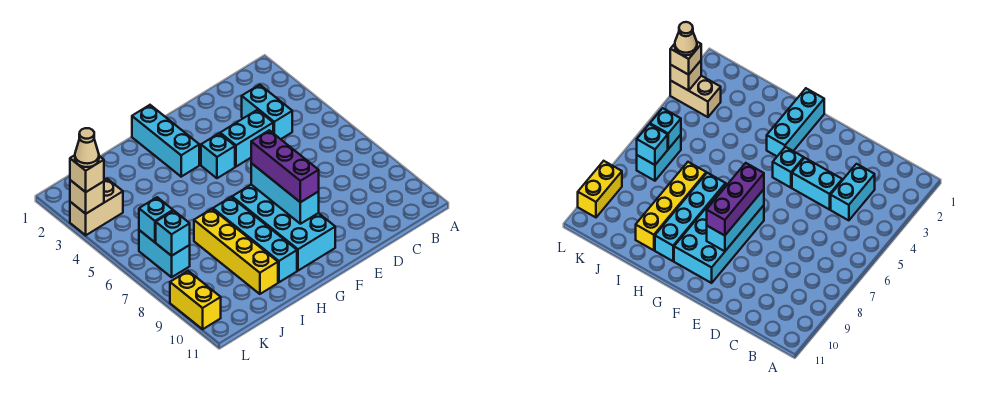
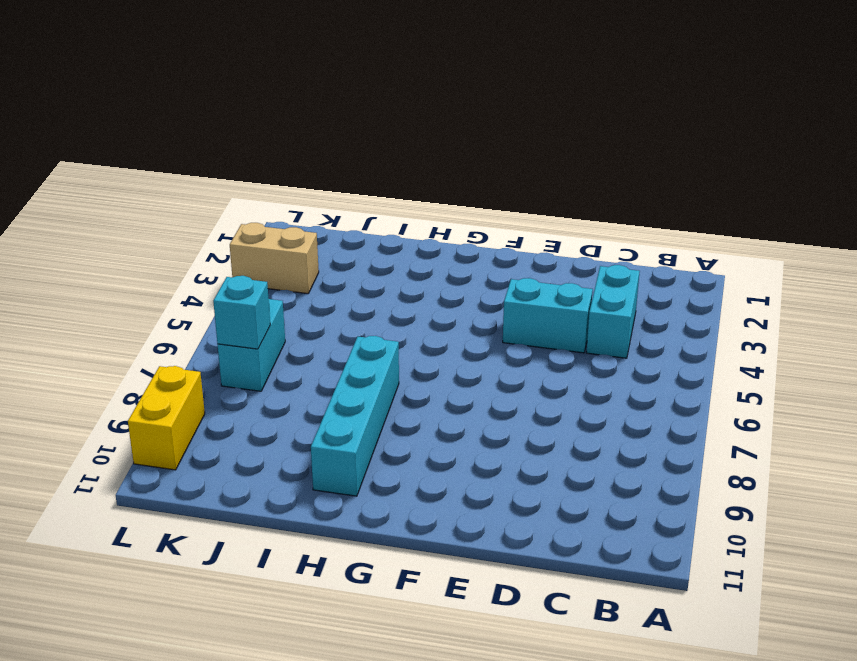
none -> cyan 1x1 brick [201,133,235,178]
none -> cyan 2x4 brick [232,185,335,271]
none -> cyan 1x3 brick [132,105,199,177]

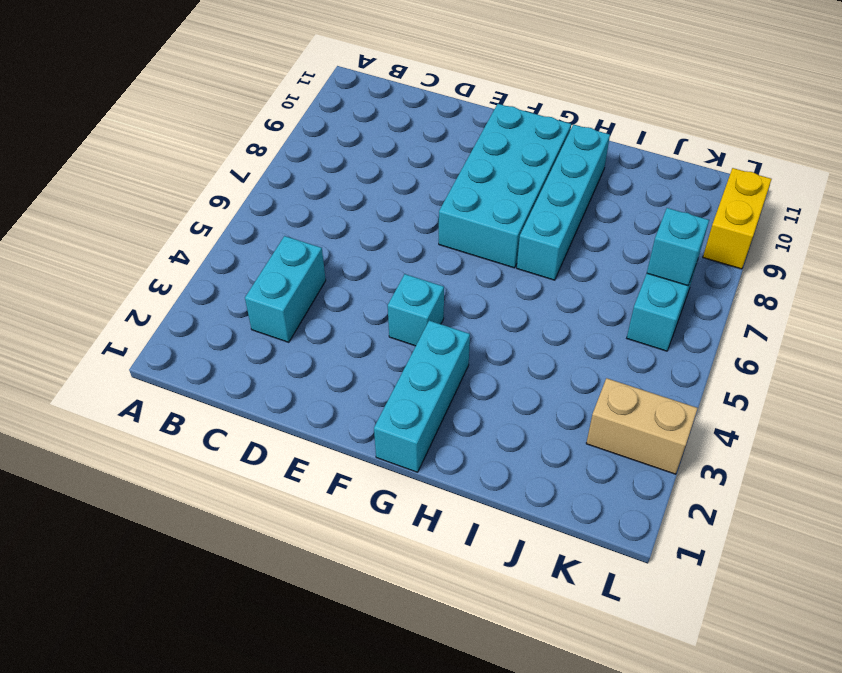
none -> cyan 1x2 brick [220,110,273,167]
none -> yellow 1x4 brick [194,209,278,294]
none -> cyan 1x3 brick [251,163,319,224]

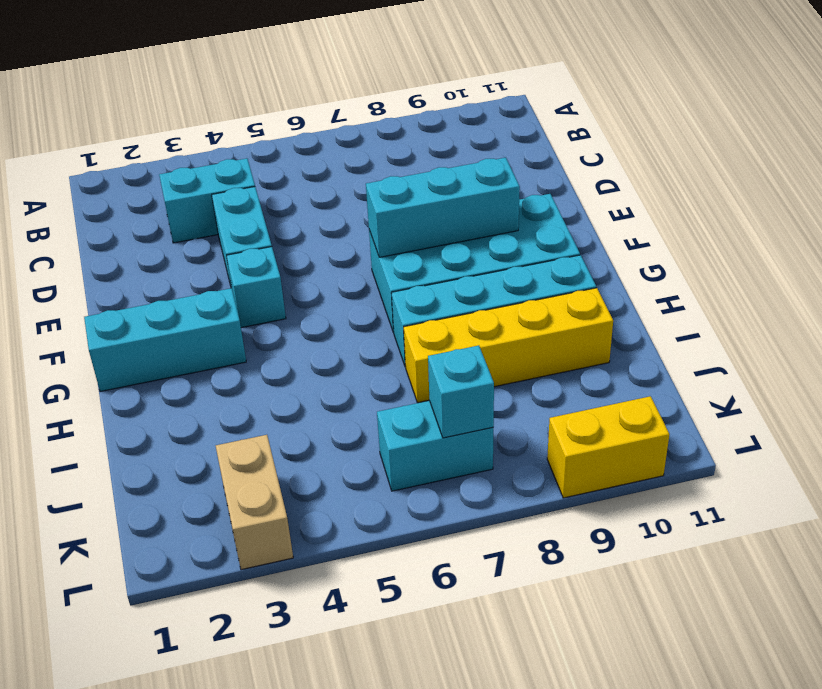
none -> cyan 1x1 brick [139,197,173,242]
none -> tan 1x1 brick [70,180,104,214]
none -> purple 1x3 brick [251,130,319,202]

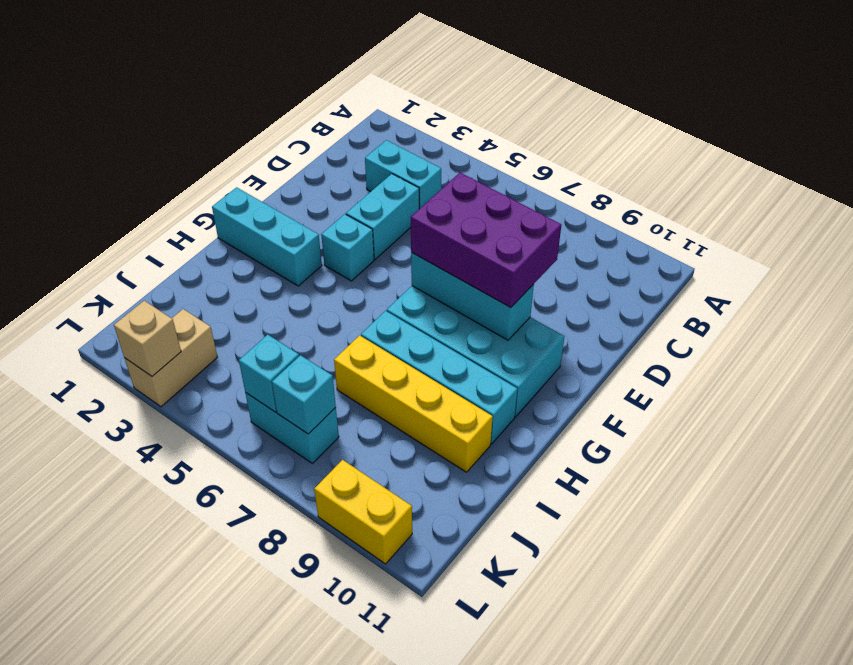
purple 2x3 brick [411,173,561,308] -> purple 1x3 brick [251,130,319,202]
none -> tan 1x1 brick [70,155,104,192]
none -> tan 1x1 cone [75,128,99,167]

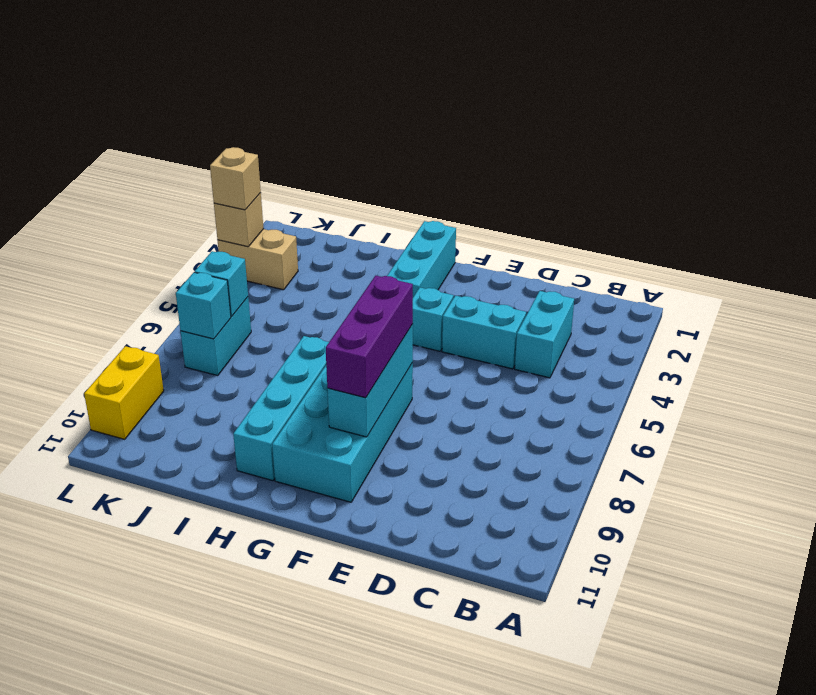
none -> yellow 1x4 brick [194,209,278,294]
none -> tan 1x1 cone [75,128,99,167]

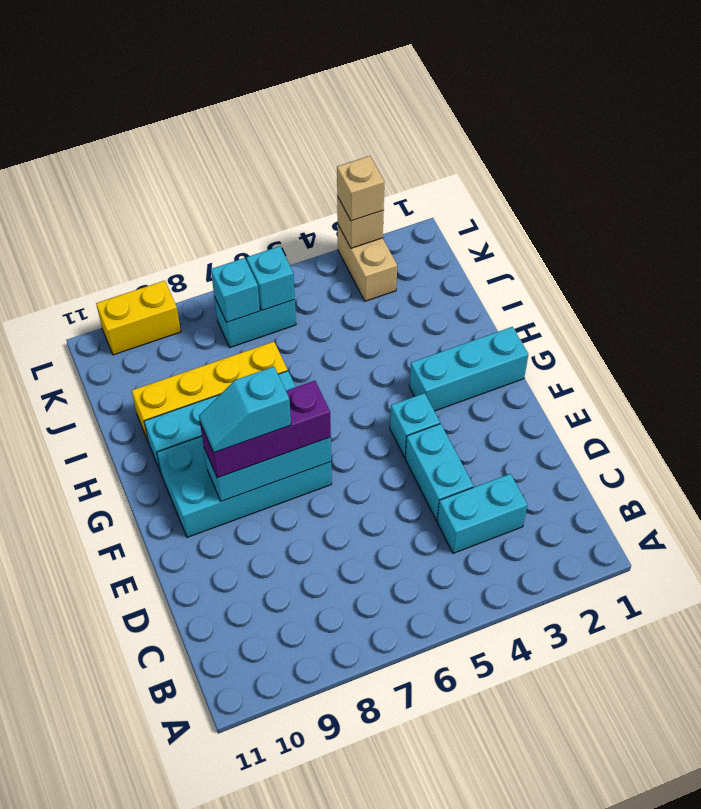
cyan 1x2 slope [199,367,291,453] -> none
none -> tan 1x1 cone [75,128,99,167]

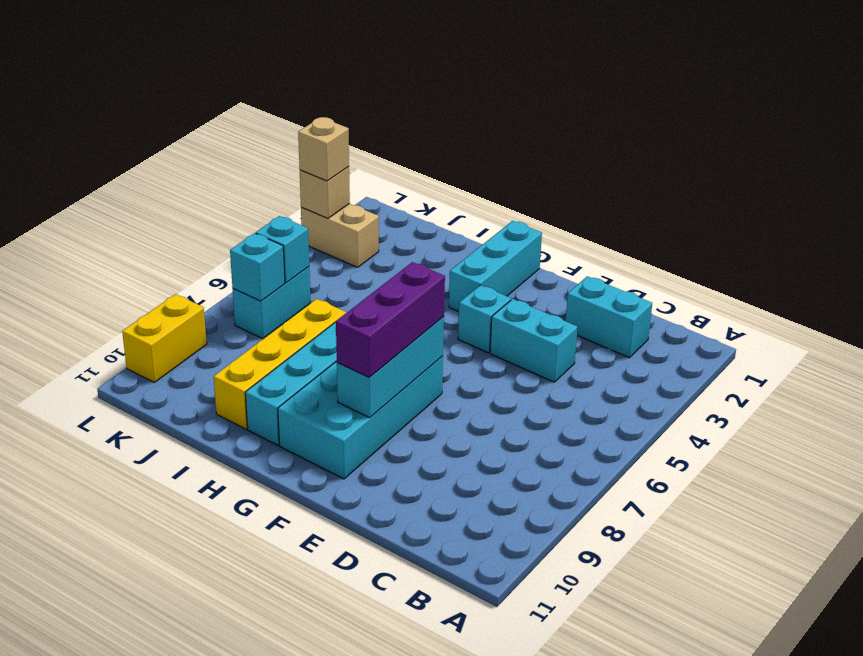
cyan 1x2 brick [566,276,652,358] -> cyan 1x2 brick turned to [242,85,292,139]
none -> tan 1x1 cone [75,128,99,167]

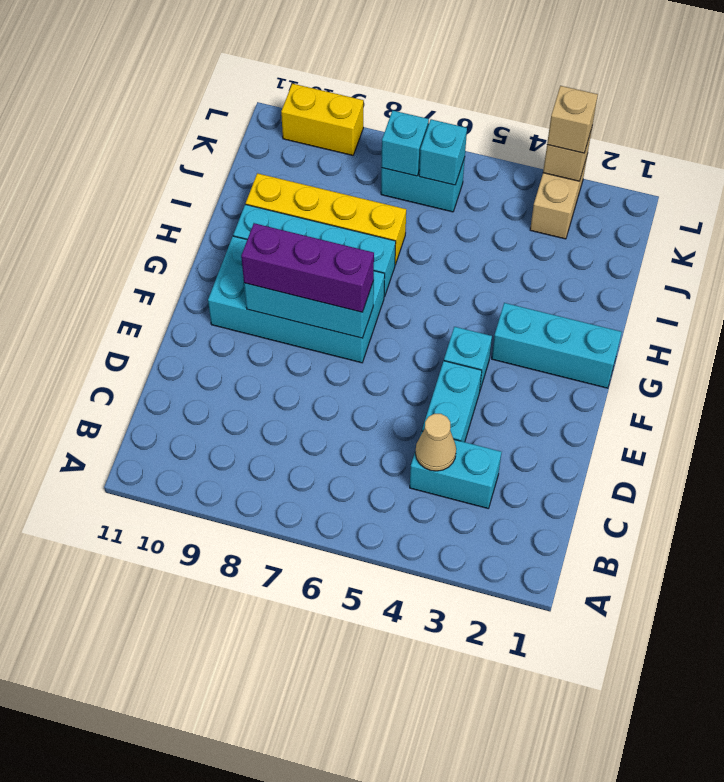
tan 1x1 cone [415,414,456,471] -> tan 1x1 cone moved to [75,128,99,167]

